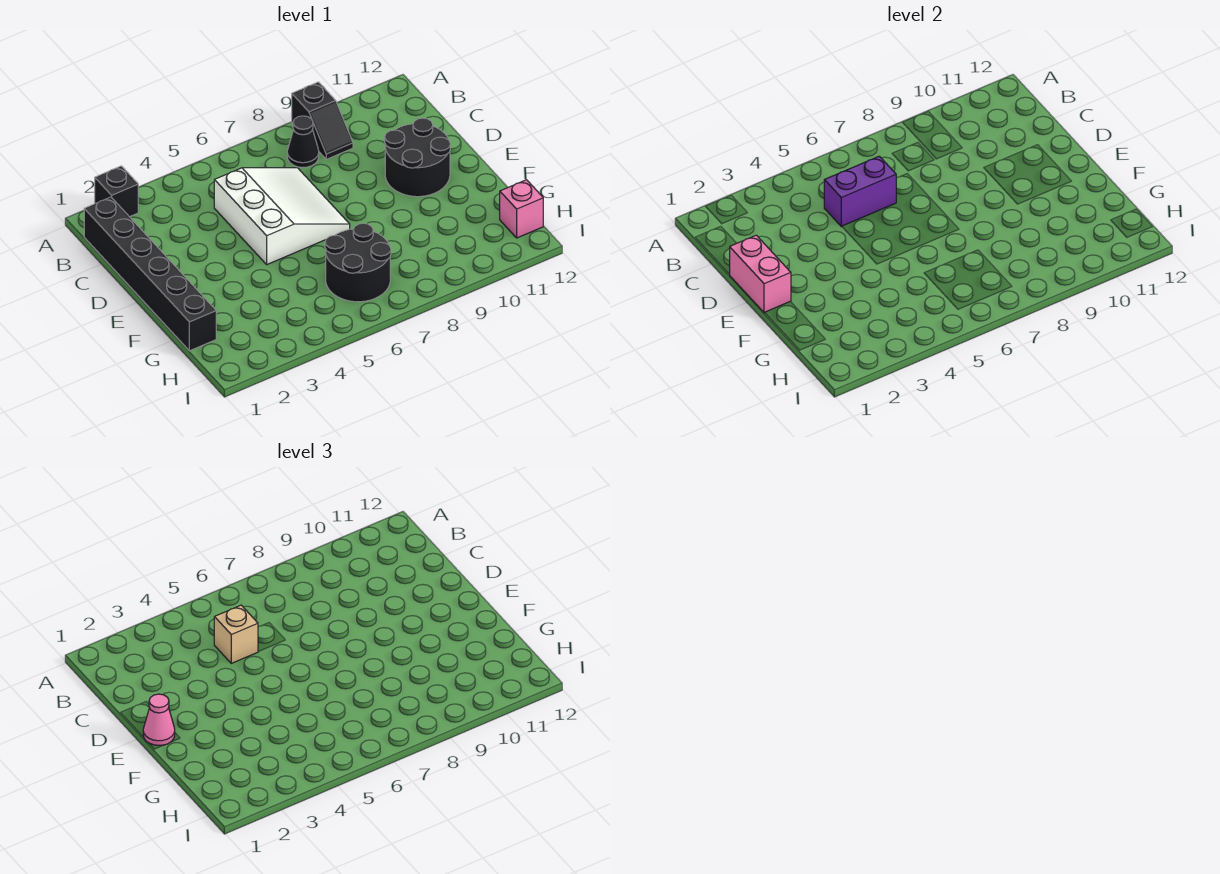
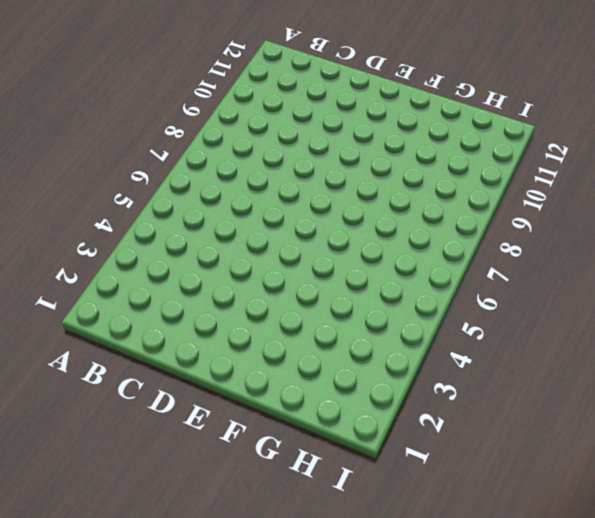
none -> black 1x1 brick [95,166,138,217]
none -> black 1x2 slope [292,82,353,159]
none -> black 1x6 brick [84,197,216,351]

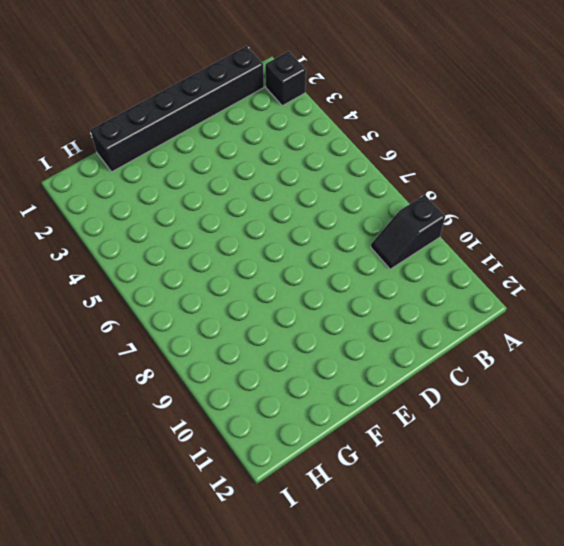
none -> black 1x1 cone [287,116,319,167]
none -> white 3x3 slope [214,168,350,264]
none -> black 2x2 round brick [385,118,450,197]

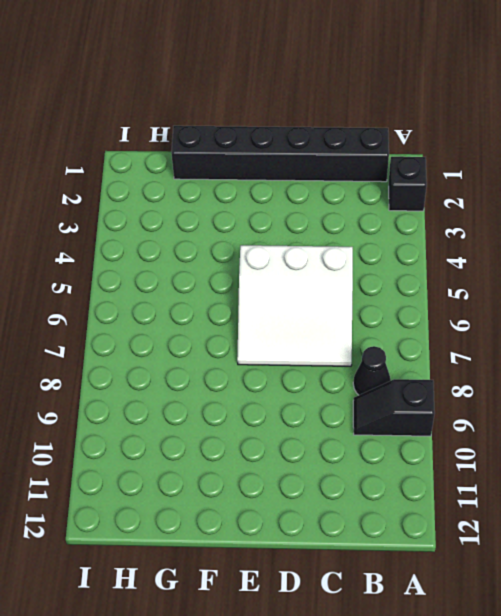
none -> black 2x2 round brick [385,118,450,197]
none -> black 2x2 round brick [325,223,391,302]
none -> pink 1x1 brick [500,180,543,238]

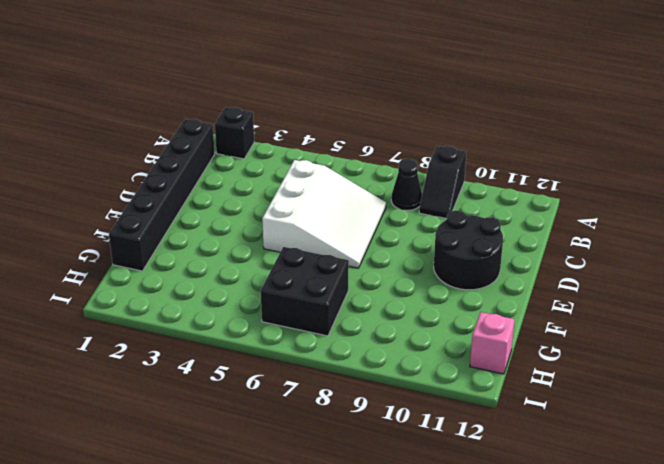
black 2x2 brick [261,247,349,336] -> black 2x2 round brick [325,223,391,302]
none -> purple 1x2 brick [824,156,896,227]
none -> pink 1x2 brick [730,235,791,313]
none -> tan 1x1 brick [214,605,258,663]

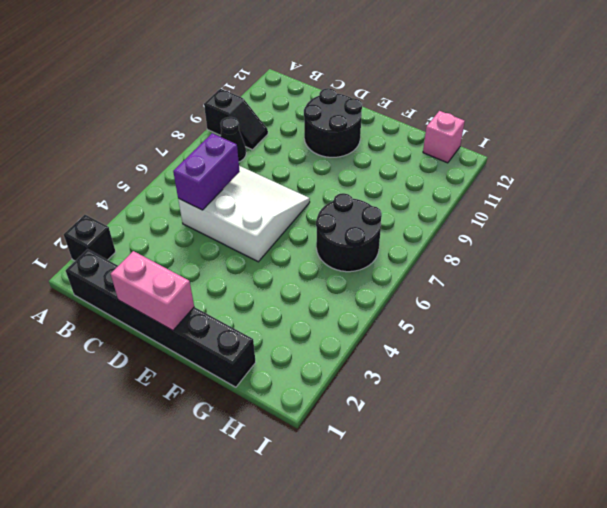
none -> tan 1x1 brick [214,605,258,663]
none -> pink 1x1 cone [143,694,175,746]

